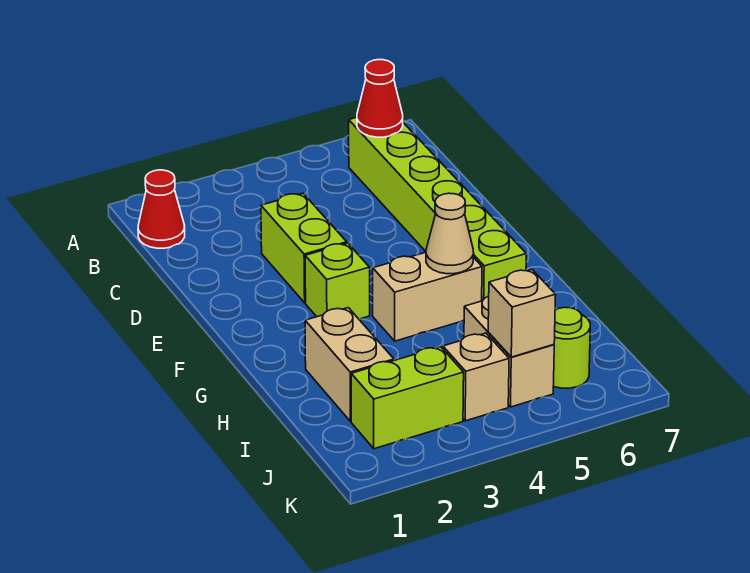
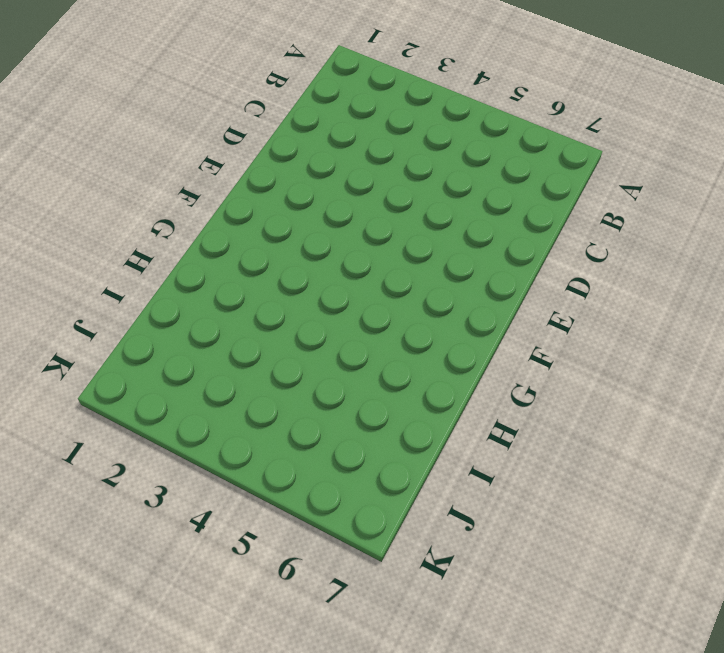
none -> red 1x1 cone [138,170,185,248]
none -> lime 1x6 brick [349,117,526,301]
none -> lime 1x2 brick [261,193,347,303]

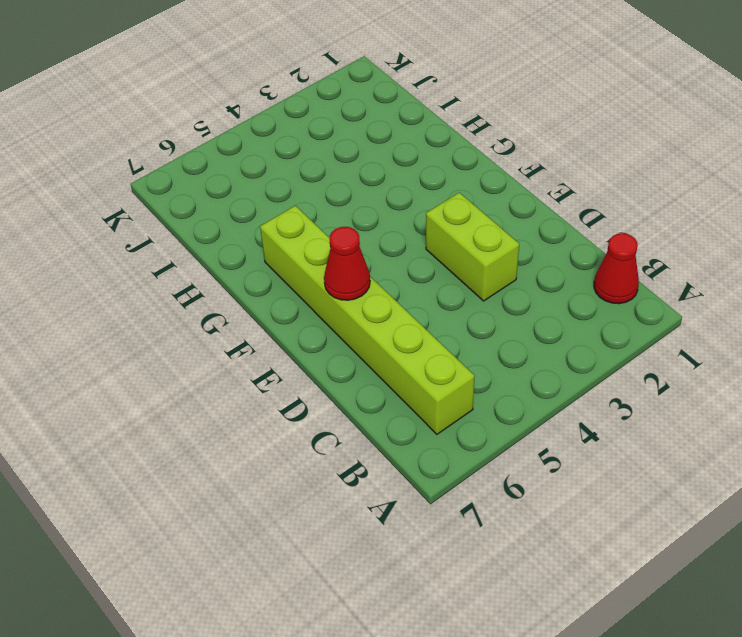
red 1x1 cone [324,227,370,300] -> red 1x1 cone moved to [357,60,403,137]
none -> lime 1x1 brick [305,243,370,319]
none -> tan 1x2 brick [373,252,482,341]
none -> tan 1x2 brick [305,308,394,421]

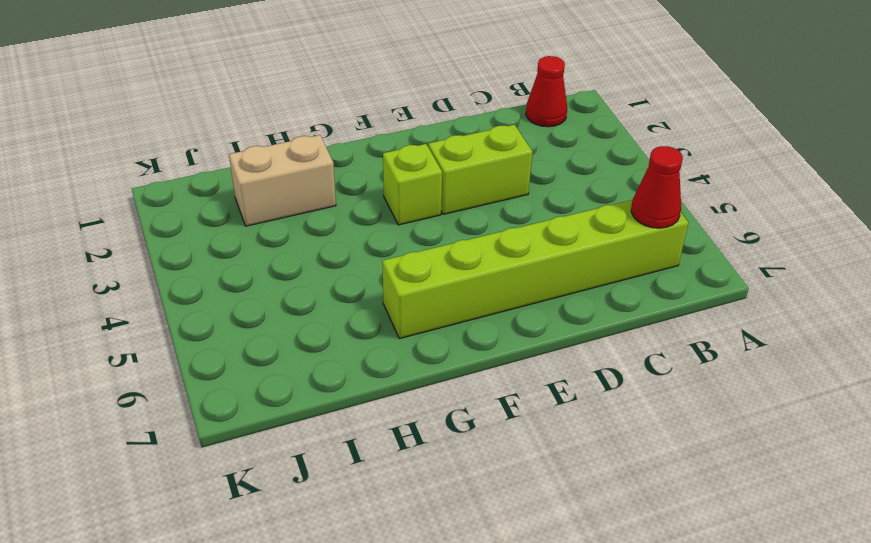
none -> tan 1x2 brick [373,252,482,341]
none -> tan 1x2 brick [464,296,554,407]
none -> lime 1x2 brick [351,347,464,449]

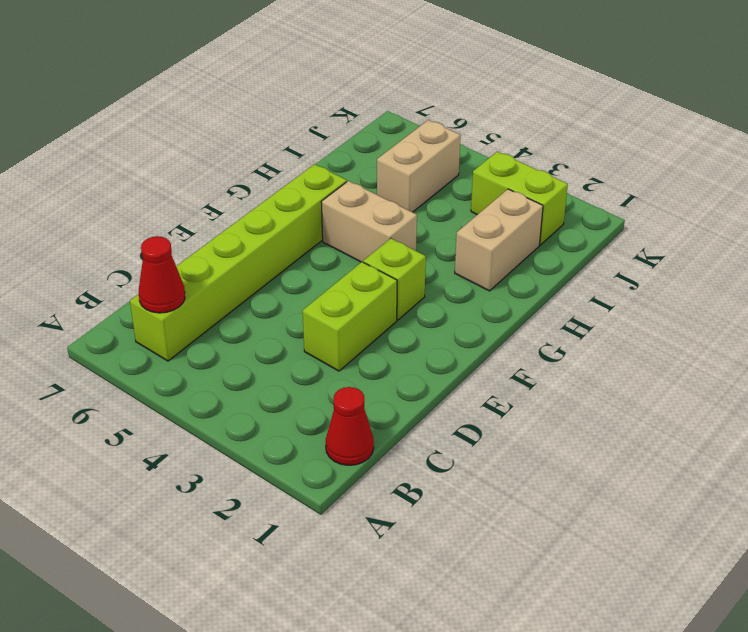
none -> tan 1x1 brick [443,333,509,421]
none -> lime 1x1 round brick [554,307,590,388]
none -> tan 1x1 cone [426,193,474,274]

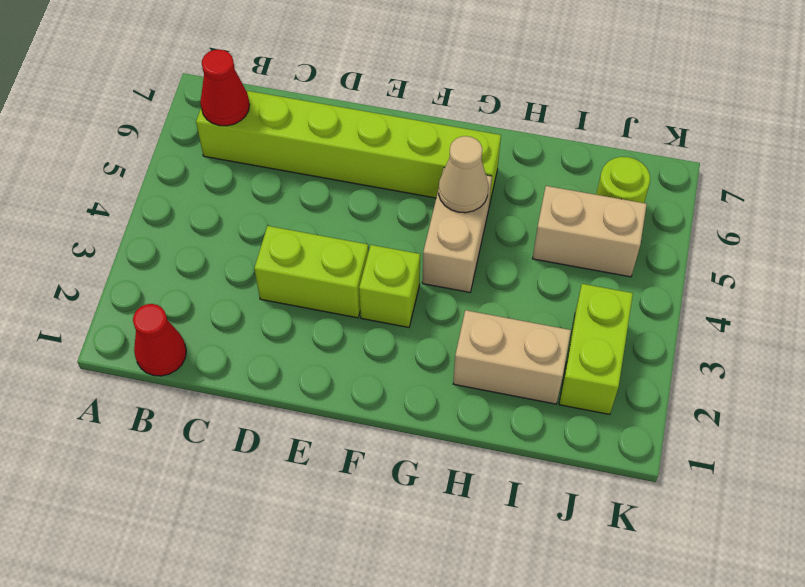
none -> tan 1x1 brick [443,333,509,421]
none -> tan 1x1 brick [488,270,556,357]

